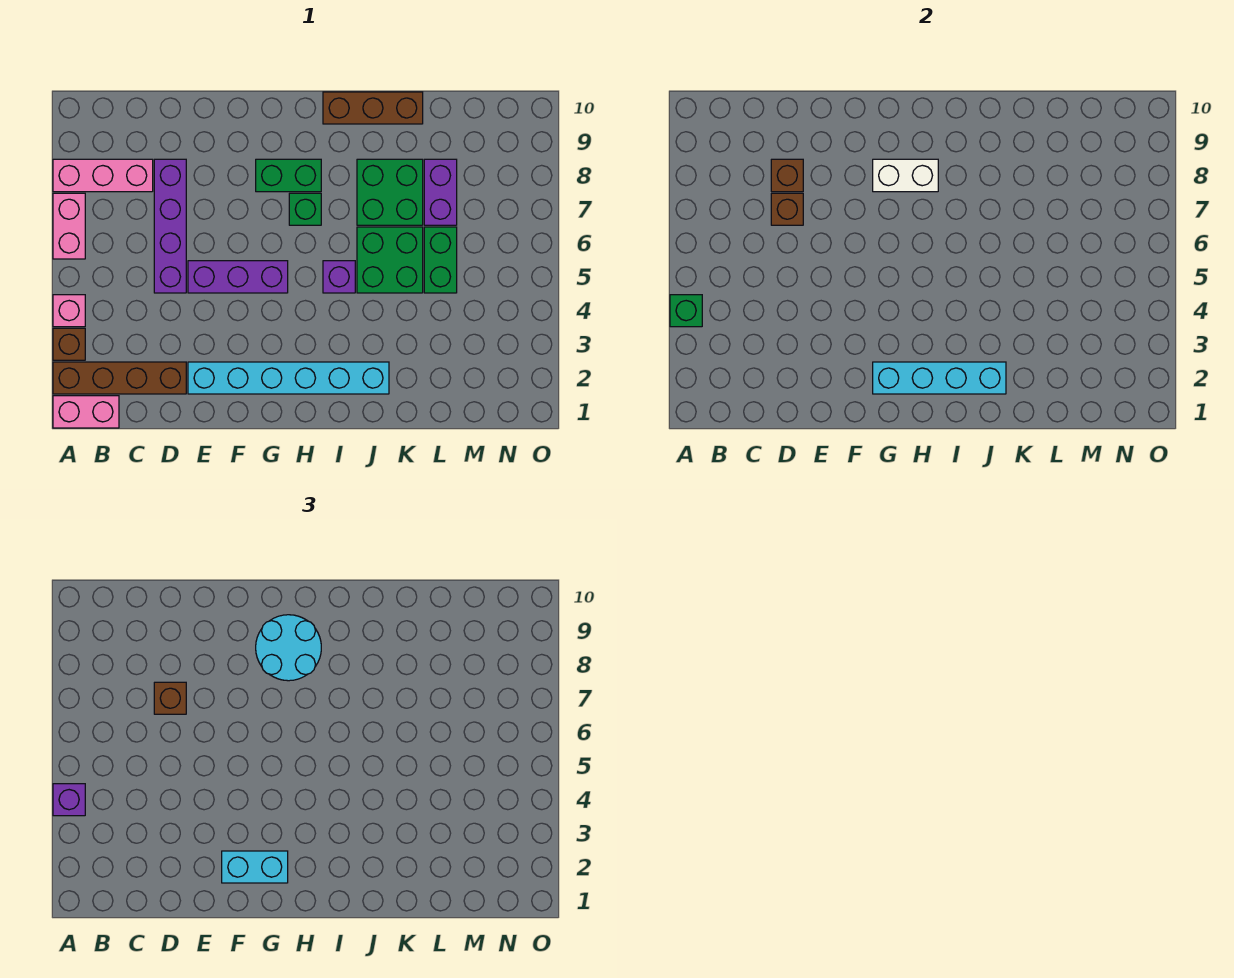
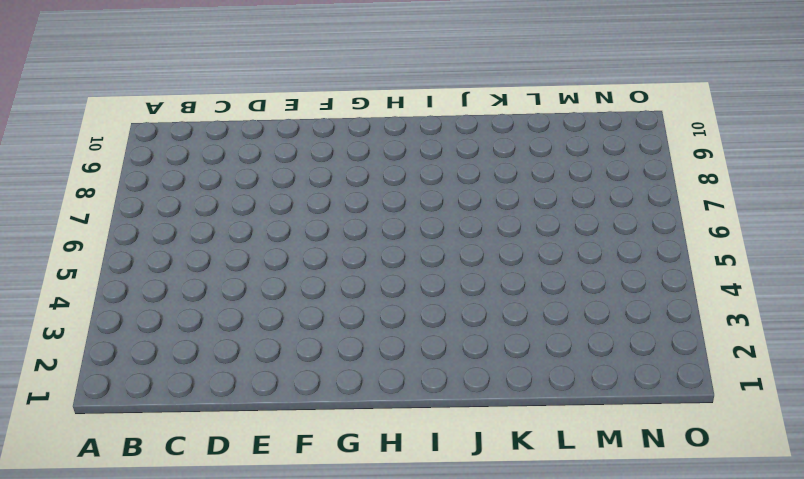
none -> pink 1x2 brick [53,396,119,428]
none -> brown 1x4 brick [53,362,186,394]
none -> brown 1x1 brick [53,328,85,360]

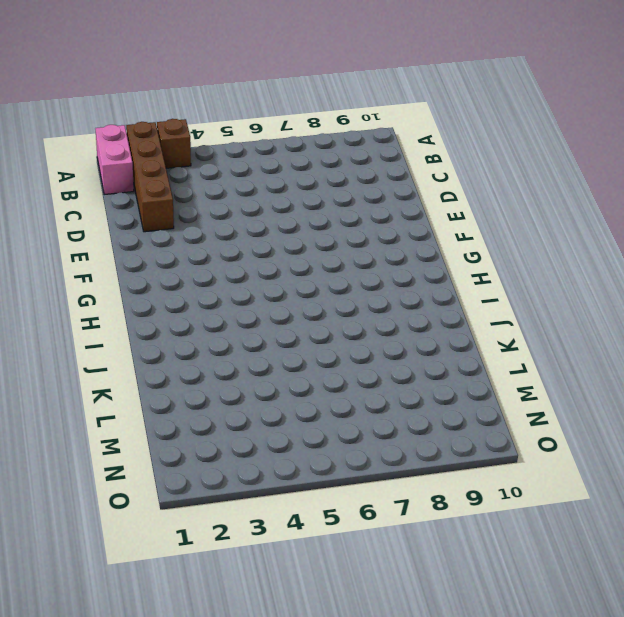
none -> pink 1x1 brick [53,295,85,327]
none -> pink 1x2 brick [53,193,85,259]
none -> pink 1x3 brick [53,159,153,192]

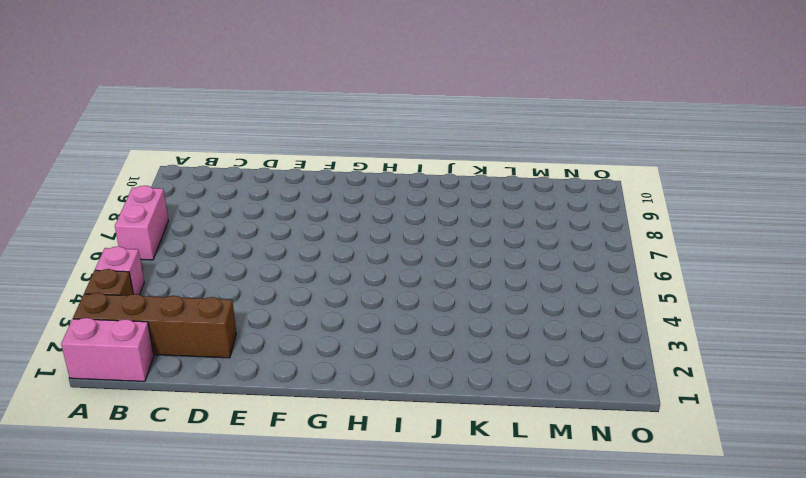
none -> pink 1x3 brick [53,159,153,192]
none -> purple 1x4 brick [154,159,186,293]
none -> cyan 1x6 brick [188,362,389,394]

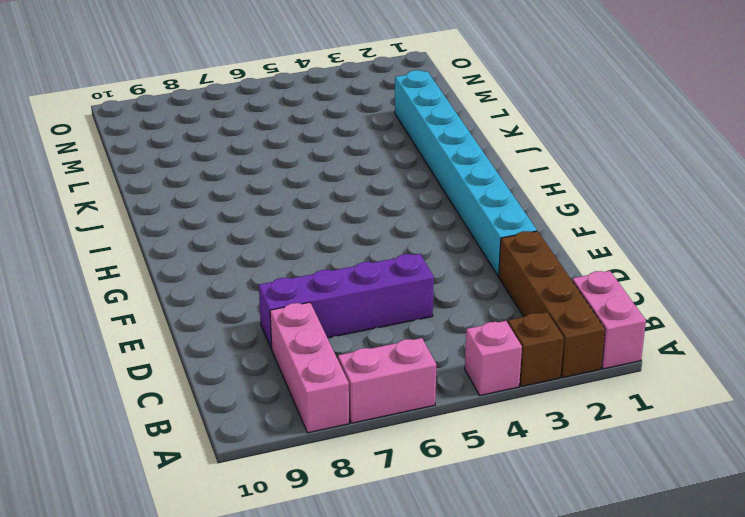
cyan 1x8 brick [395,70,537,276] -> cyan 1x6 brick [188,362,389,394]
none -> purple 1x3 brick [188,261,288,293]
none -> green 1x2 brick [256,159,321,192]
none -> green 1x1 brick [289,193,321,225]

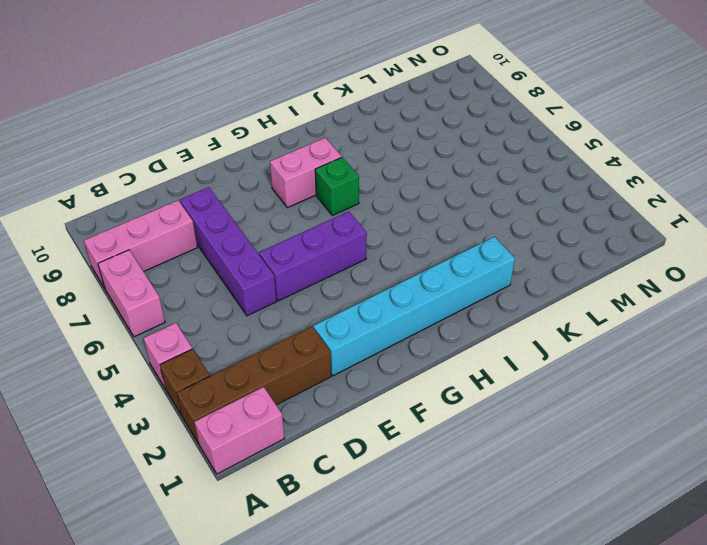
pink 1x2 brick [270,138,342,208] -> green 1x2 brick [256,159,321,192]
none -> purple 1x1 brick [323,261,355,293]
none -> brown 1x3 brick [323,92,423,124]
none -> green 2x2 brick [357,227,423,293]

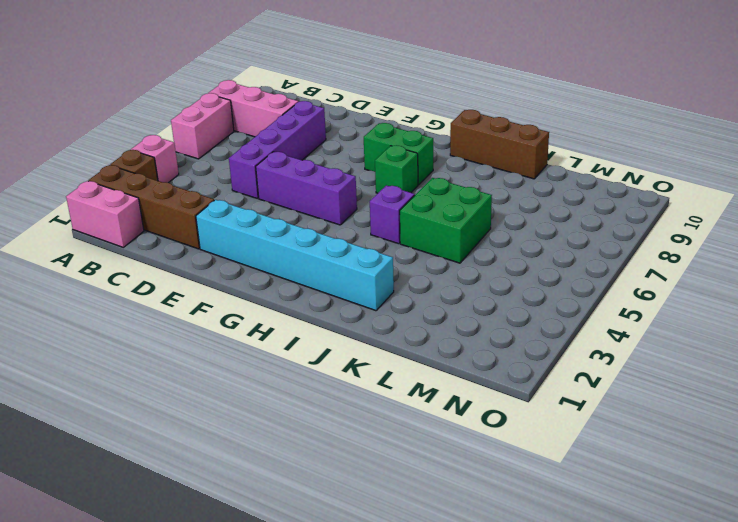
none -> green 2x2 brick [357,159,423,225]
none -> green 1x2 brick [424,227,457,293]
none -> purple 1x2 brick [424,159,457,225]

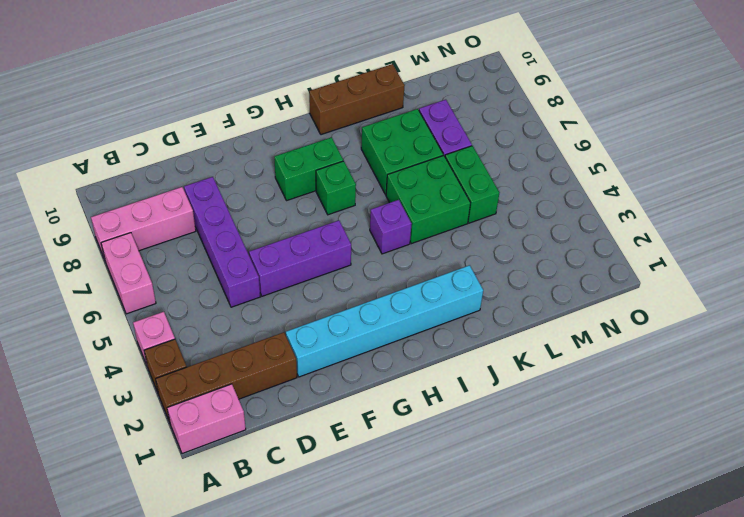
none -> green 1x1 brick [670,295,702,327]
none -> brown 1x1 brick [771,193,803,225]
none -> brown 1x1 brick [771,159,803,192]

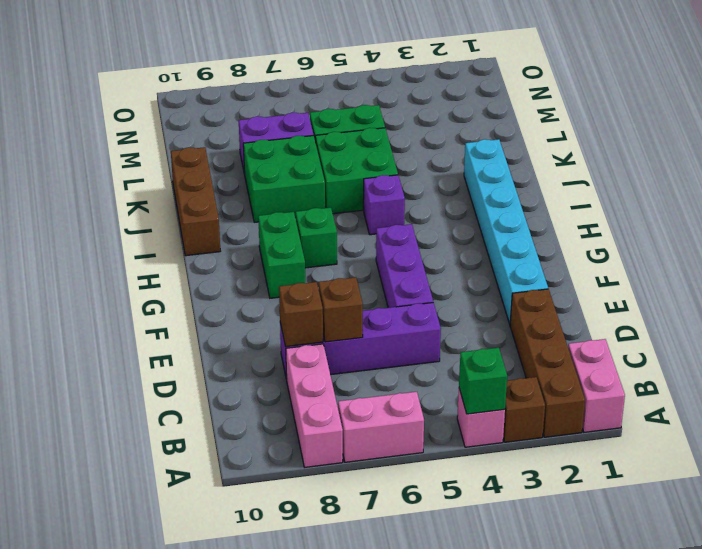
none -> cyan 1x4 brick [873,362,1006,394]
none -> white 1x2 brick [873,159,938,192]
none -> purple 1x1 brick [53,784,85,816]

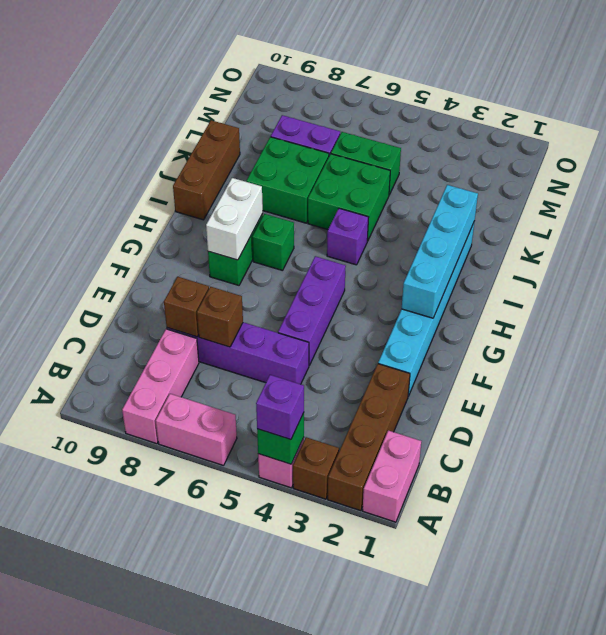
none -> brown 1x1 brick [154,682,186,714]
none -> cyan 1x2 brick [222,851,288,883]
none -> cyan 2x2 round brick [256,615,321,681]

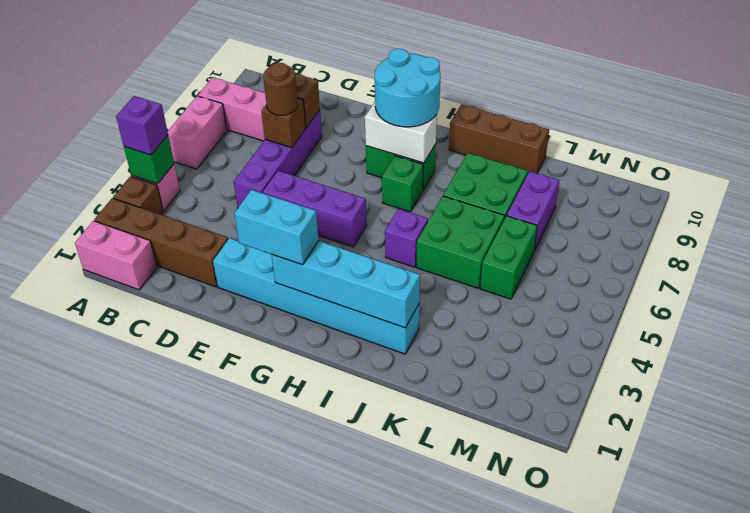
brown 1x1 round brick [263,63,298,115] -> brown 1x1 brick [154,682,186,714]

